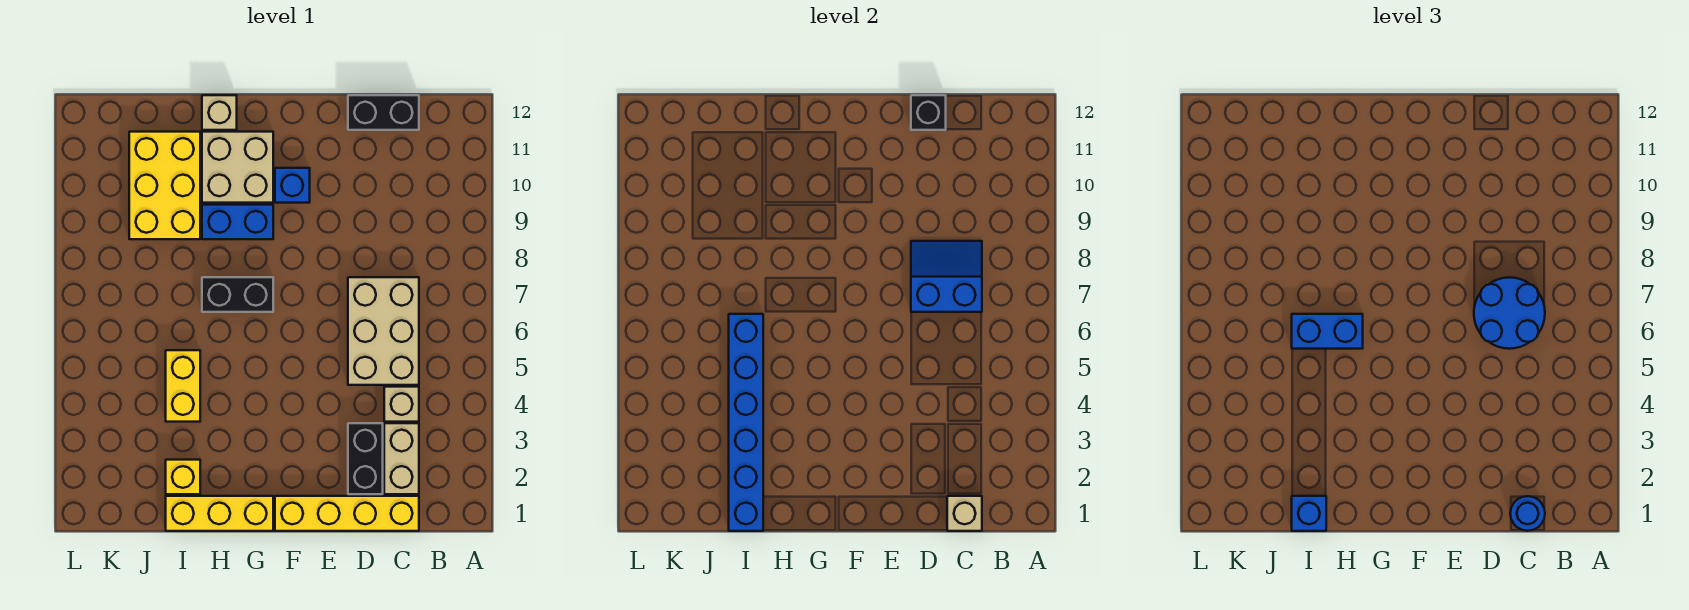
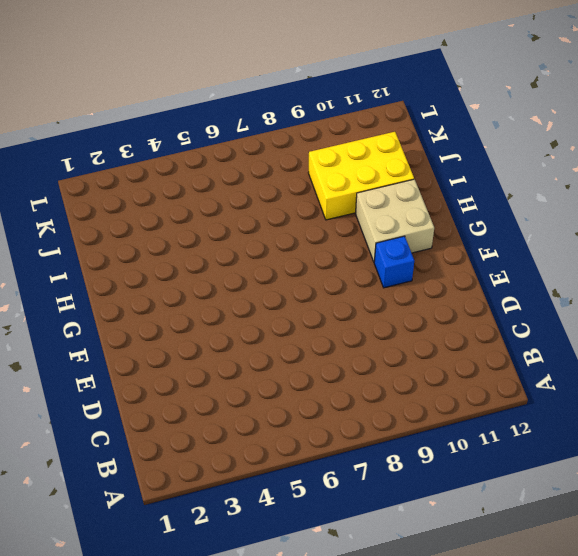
none -> yellow 1x4 brick [275,496,419,531]
none -> tan 1x2 brick [384,423,419,494]
none -> tan 1x1 brick [384,387,419,422]

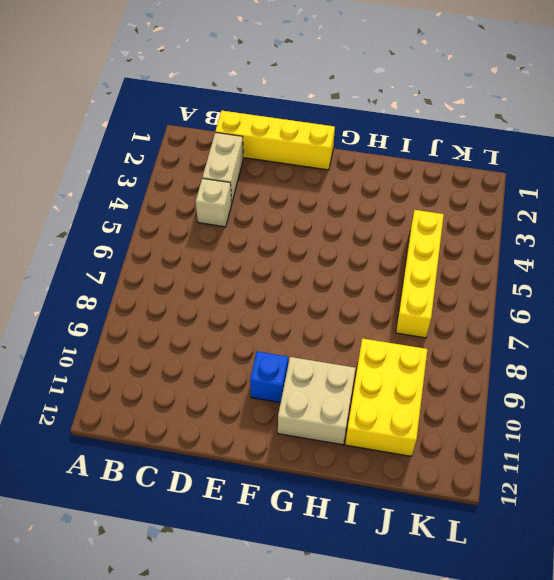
yellow 1x4 brick [396,210,444,338] -> none
none -> tan 2x3 brick [348,277,419,385]
none -> black 1x2 brick [348,95,419,130]
none -> black 1x2 brick [348,423,383,494]

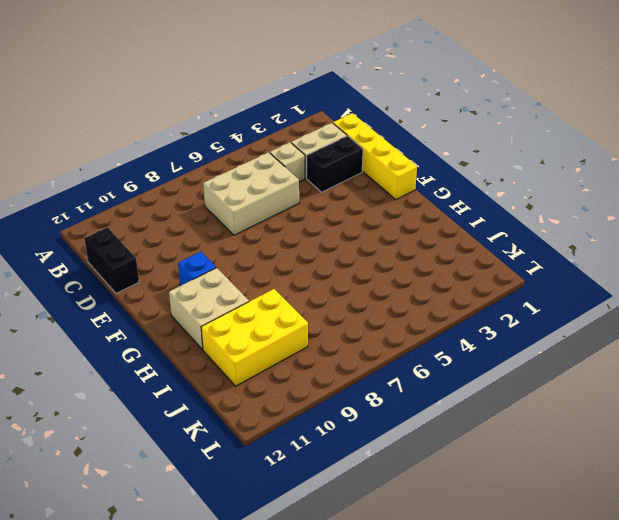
none -> yellow 1x3 brick [166,496,273,531]
none -> black 1x2 brick [202,277,273,312]
none -> blue 1x2 brick [202,205,273,239]

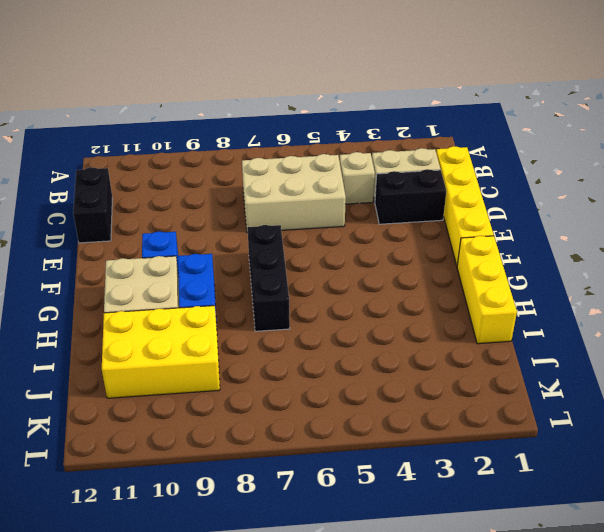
black 1x3 brick [248,225,290,331] -> black 1x2 brick [202,277,273,312]
none -> tan 1x1 brick [202,95,237,130]
none -> yellow 1x1 brick [166,460,200,494]
none -> yellow 1x2 brick [166,350,200,422]

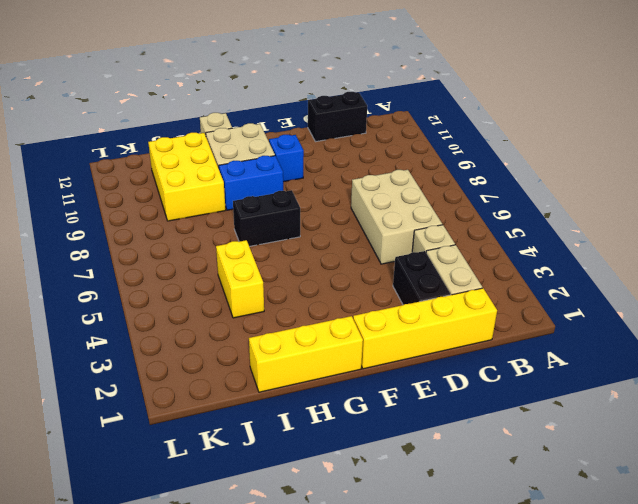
none -> yellow 1x1 brick [166,460,200,494]
none -> tan 1x1 brick [947,496,982,531]
none -> blue 2x2 slope [911,241,982,312]

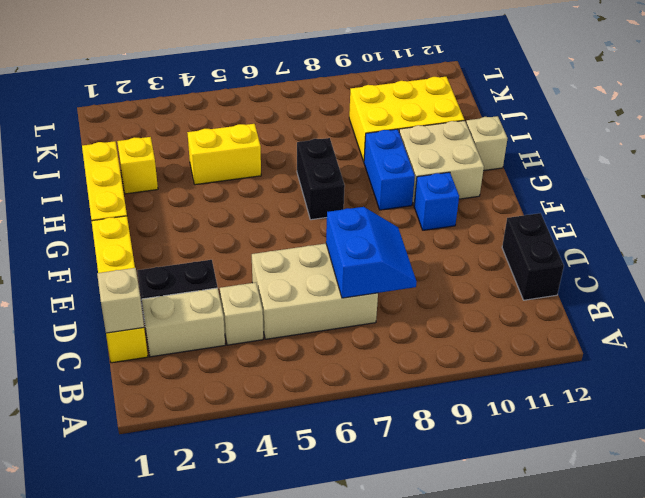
none -> black 1x1 brick [911,95,946,130]
none -> blue 1x6 brick [729,314,763,531]
none -> blue 1x1 round brick [1510,496,1545,531]

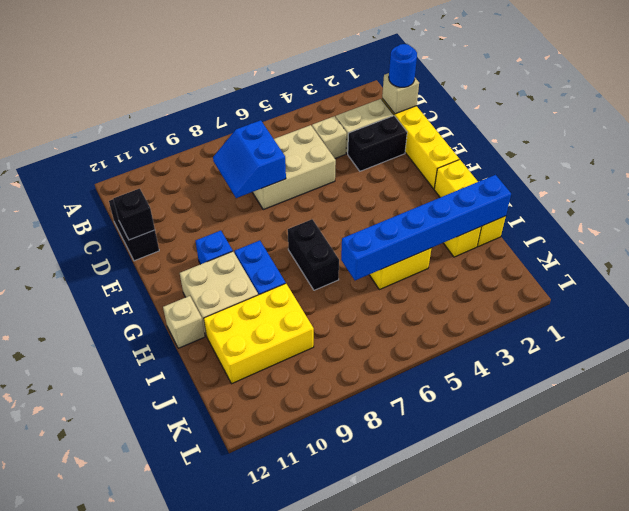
none -> blue 2x2 round brick [1474,277,1545,349]
none -> blue 1x2 brick [1292,314,1363,349]
none -> blue 1x1 brick [1292,496,1326,531]

